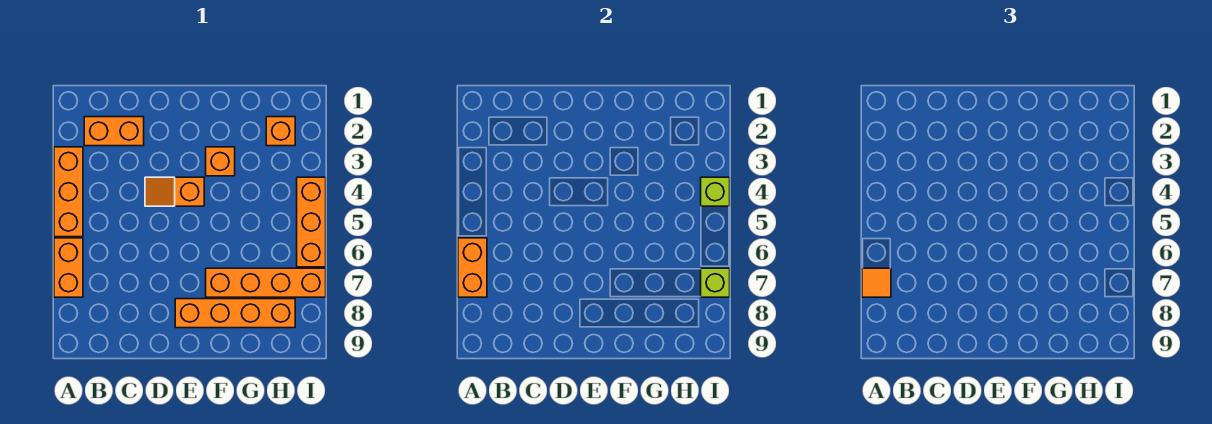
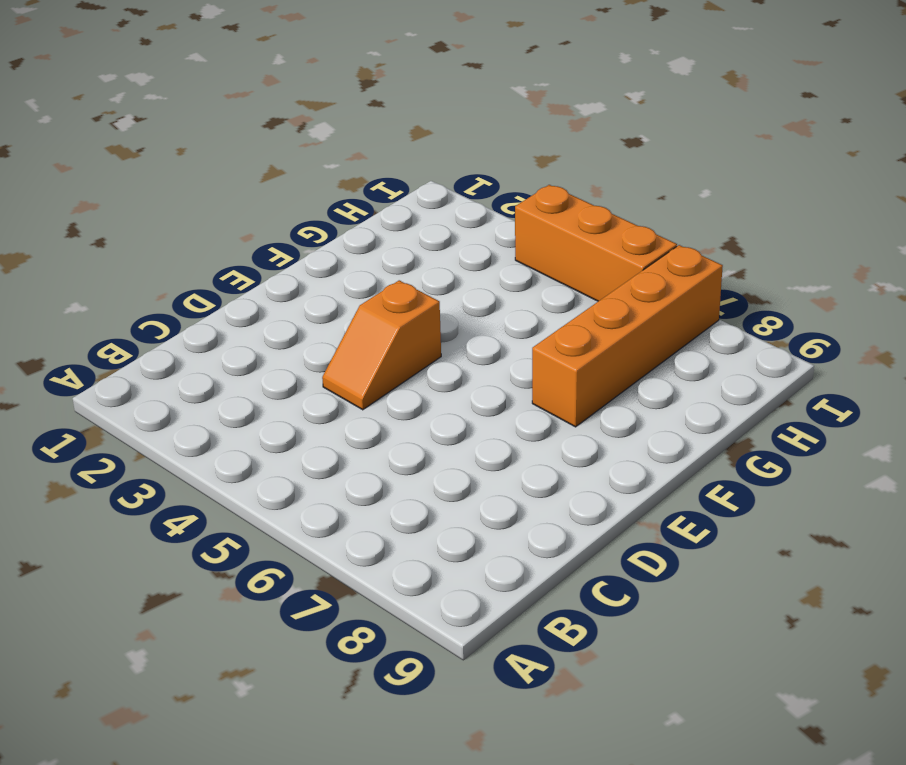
none -> orange 1x3 brick [54,147,83,237]
none -> orange 1x2 brick [54,238,83,297]
none -> orange 1x2 brick [84,117,144,146]

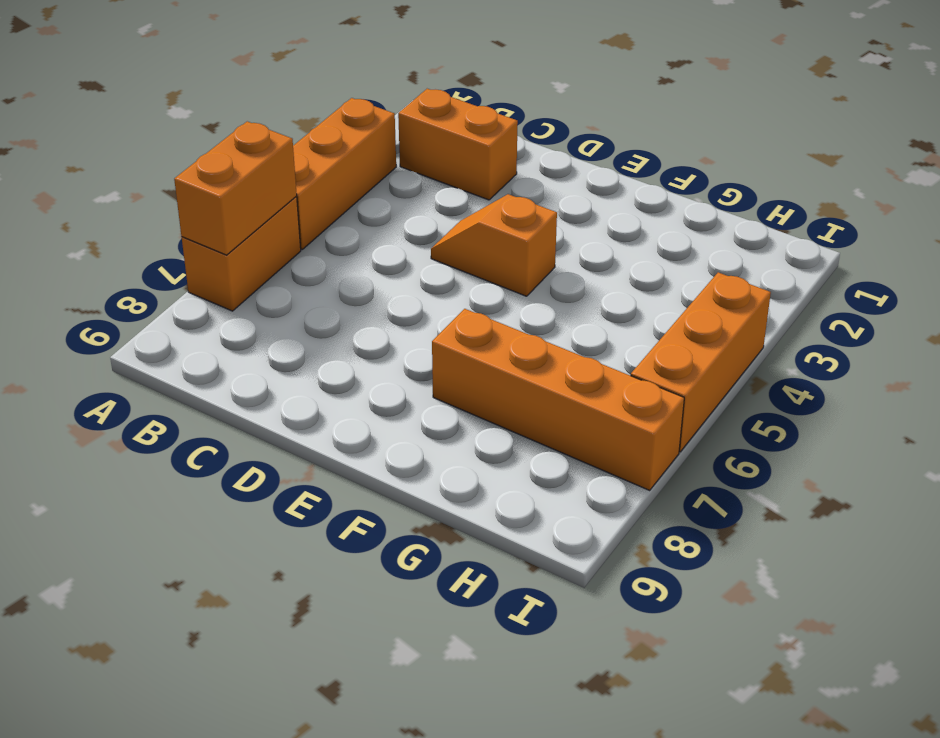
none -> orange 1x4 brick [175,299,295,328]
none -> orange 1x1 brick [206,147,235,176]
none -> orange 1x1 brick [266,117,295,146]

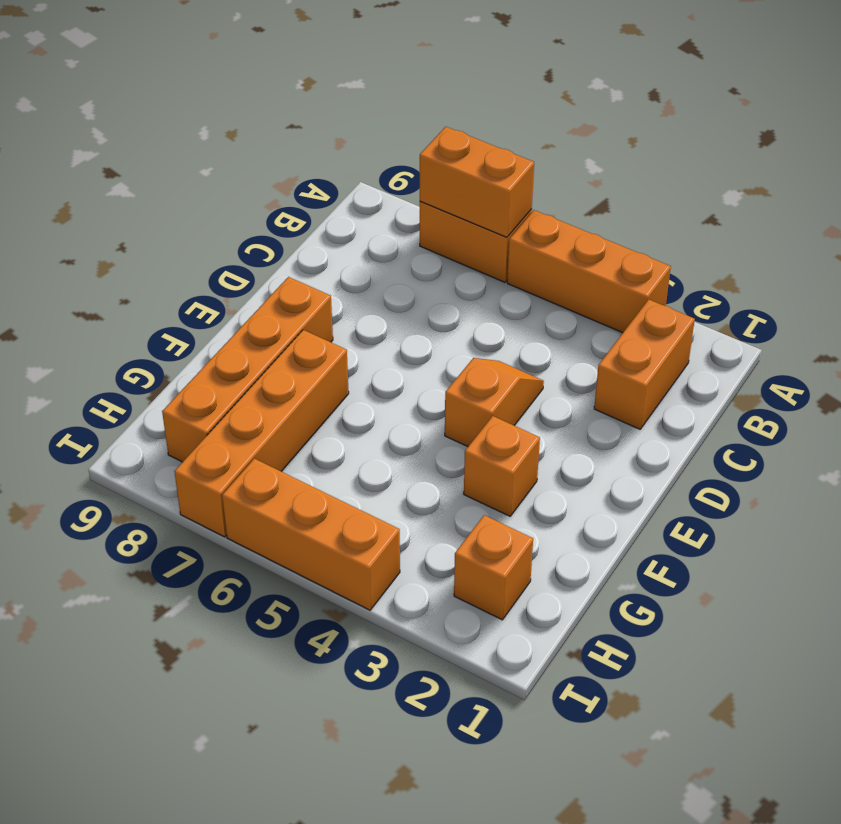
none -> lime 1x1 brick [701,177,730,206]
none -> lime 1x1 brick [701,268,730,297]
none -> orange 1x1 tile [862,268,891,297]

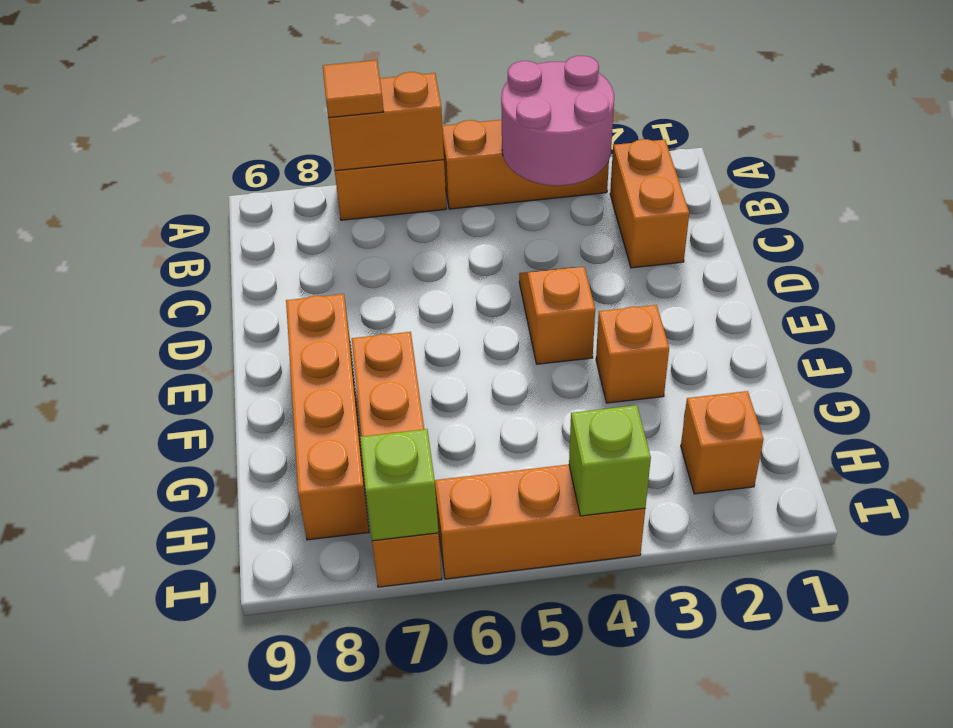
pink 2x2 round brick [501,56,614,186] -> none

